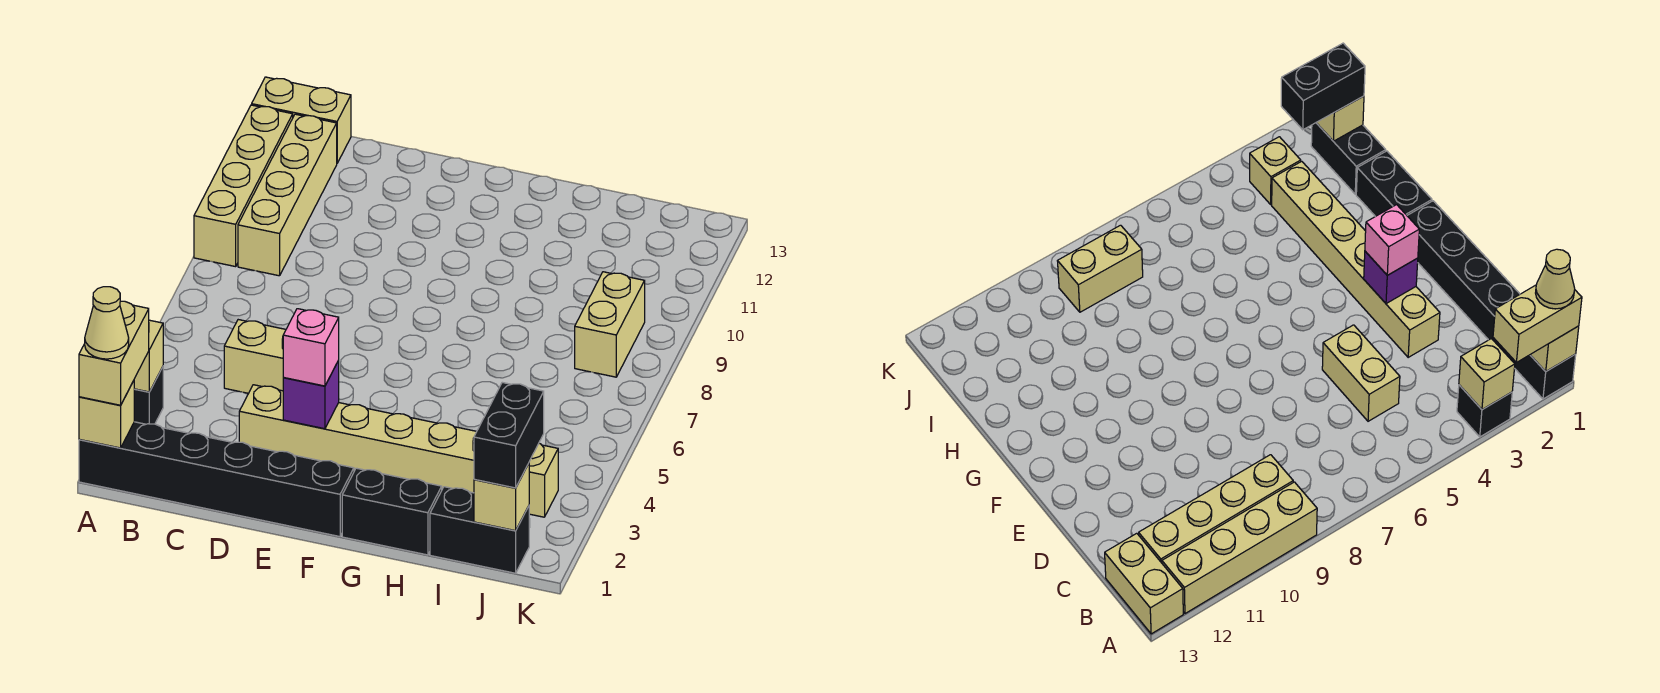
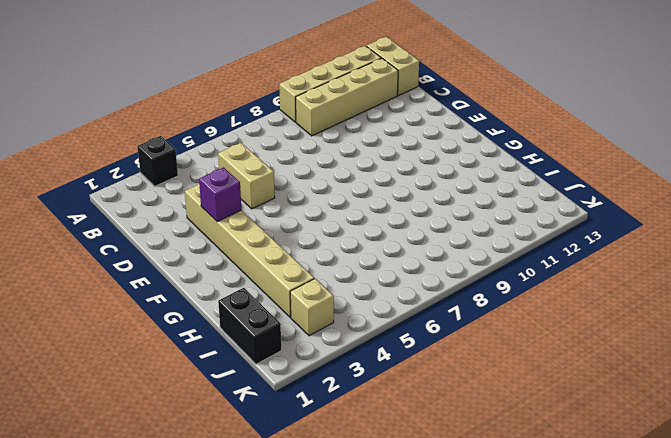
none -> black 1x6 brick [79,422,354,537]
none -> black 1x2 brick [342,468,442,555]
none -> tan 1x2 brick [575,272,645,377]

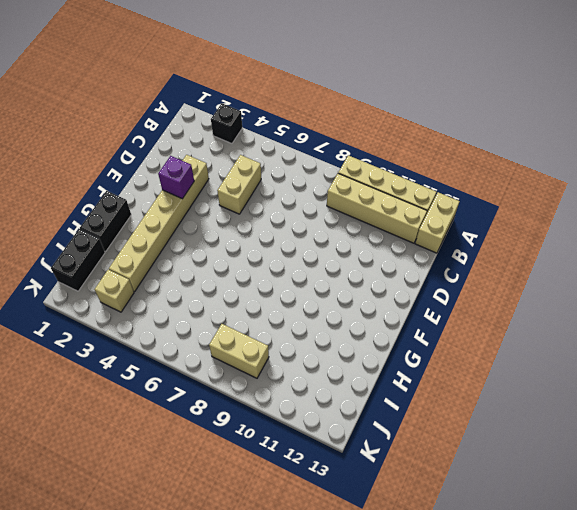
none -> black 1x6 brick [79,422,354,537]
none -> tan 1x1 brick [79,381,134,448]
none -> tan 1x1 brick [134,320,163,392]

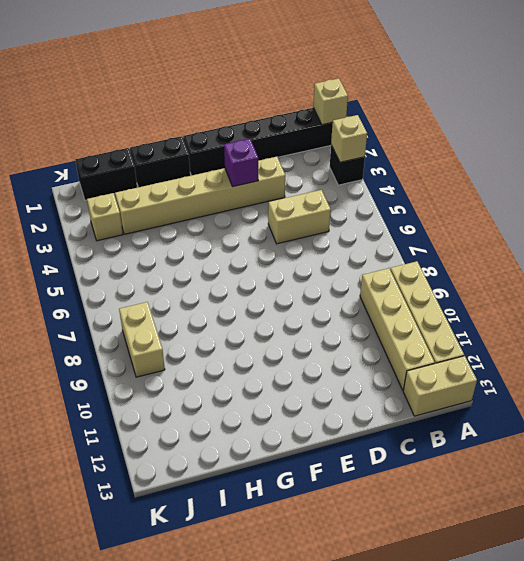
none -> tan 1x1 brick [474,463,529,531]
none -> tan 1x2 brick [79,301,149,405]
none -> pink 1x1 brick [283,309,339,386]

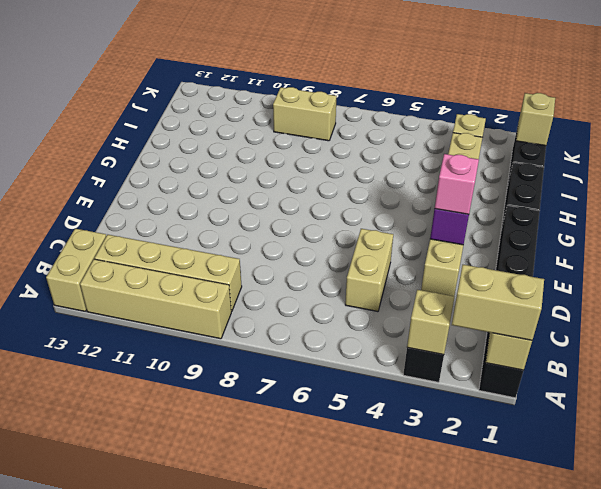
none -> black 1x2 brick [474,382,544,488]
none -> tan 1x1 cone [85,287,129,359]

